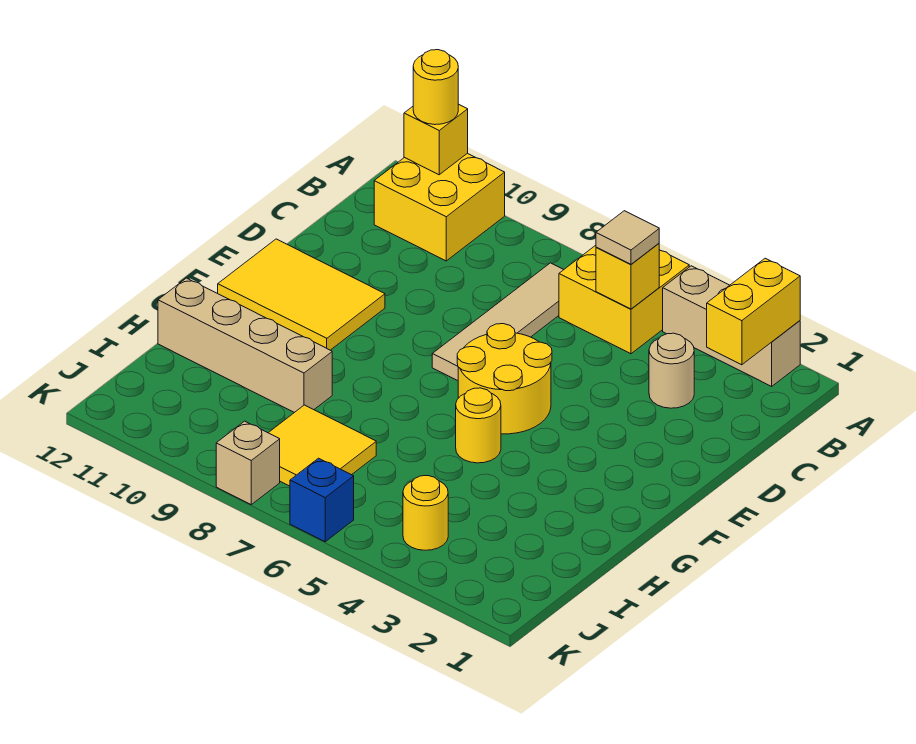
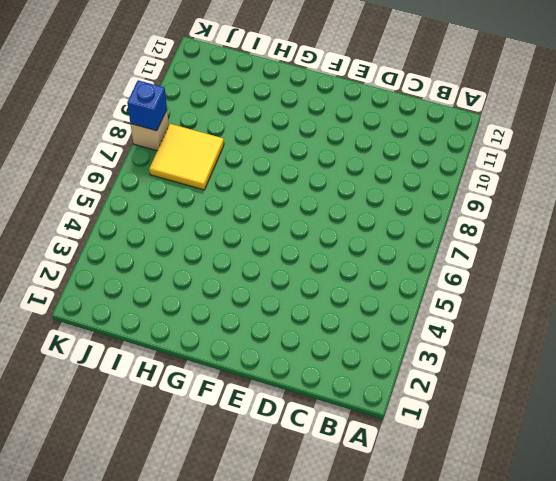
blue 1x1 brick [127,80,167,131] -> blue 1x1 brick moved to [290,458,354,542]
none -> tan 1x3 brick [663,266,800,386]
none -> yellow 2x2 brick [559,245,689,354]
none -> yellow 2x2 brick [374,153,505,261]

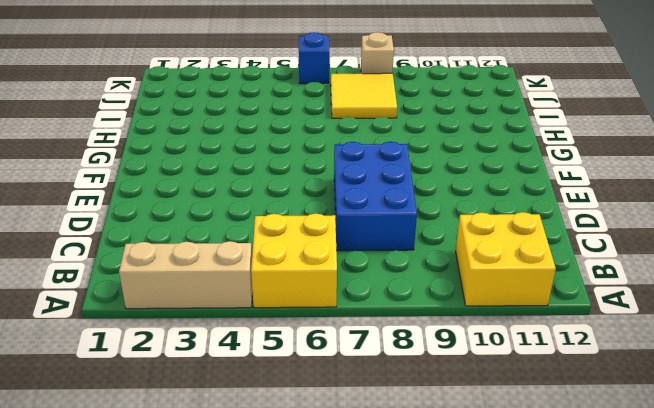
blue 2x3 brick [334,142,417,251] -> tan 1x4 tile [432,263,564,381]
none -> tan 1x1 round brick [649,333,694,408]
none -> yellow 2x2 round brick [457,324,552,434]
none -> yellow 2x3 tile [218,239,385,350]

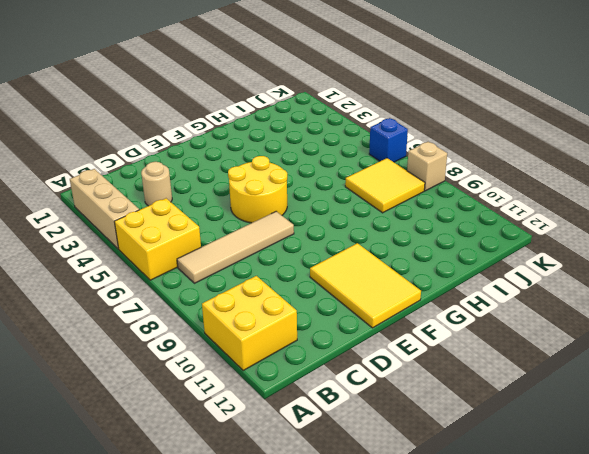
none -> yellow 1x1 round brick [456,388,501,463]
none -> tan 1x4 brick [158,278,332,413]
none -> yellow 1x1 round brick [403,476,448,550]

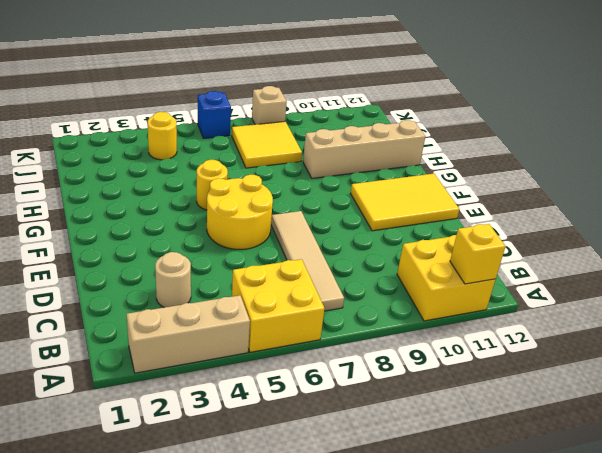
none -> yellow 1x2 brick [707,258,800,365]
none -> yellow 1x1 brick [596,243,659,309]
none -> yellow 1x1 round brick [413,50,458,125]

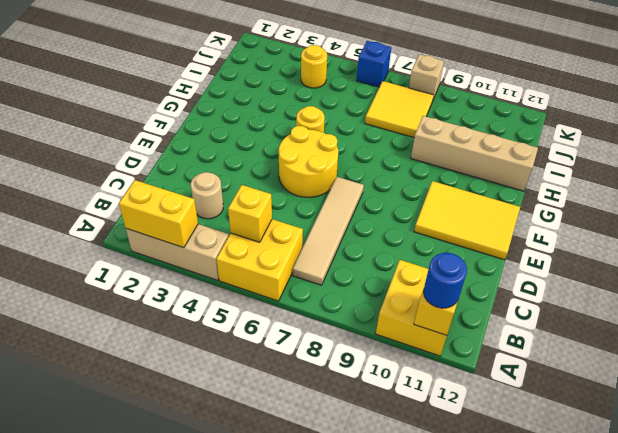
yellow 1x2 brick [119,180,198,248] -> yellow 1x2 brick turned to [707,258,800,365]
blue 1x1 round brick [424,252,467,308] -> yellow 1x1 round brick [413,50,458,125]
none -> tan 1x1 tile [596,211,659,264]

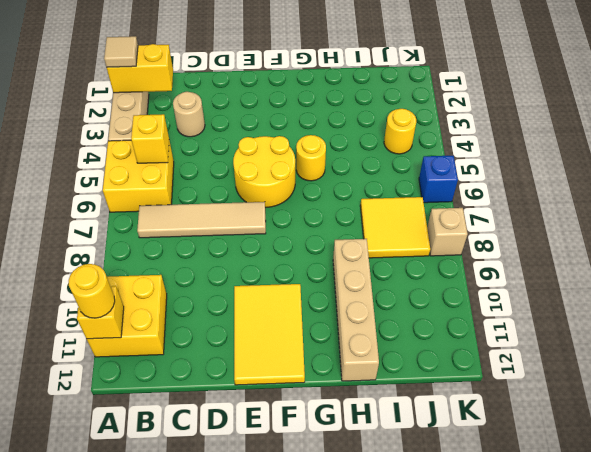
tan 1x1 tile [104,36,138,67] -> tan 1x1 tile moved to [596,211,659,264]

